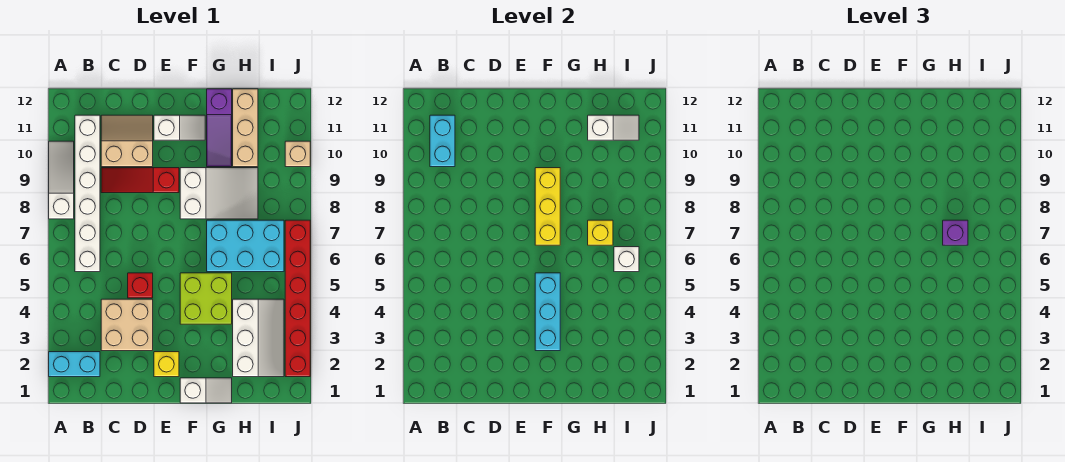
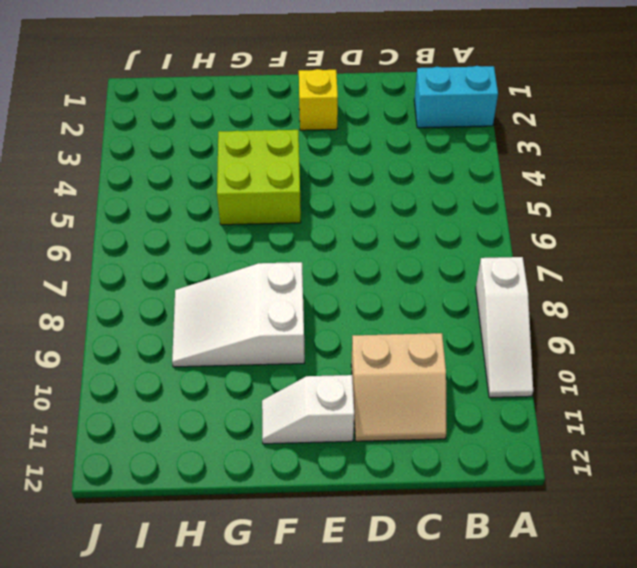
none -> white 1x6 brick [75,115,100,272]
none -> tan 2x2 brick [101,299,153,351]
none -> red 1x3 slope [101,168,179,193]

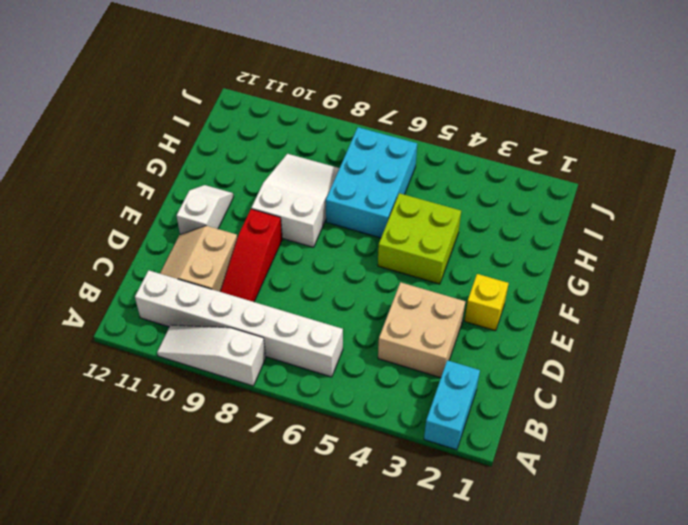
none -> red 1x1 brick [128,273,153,298]
none -> white 1x2 slope [180,378,232,403]
none -> purple 1x3 slope [207,89,232,167]

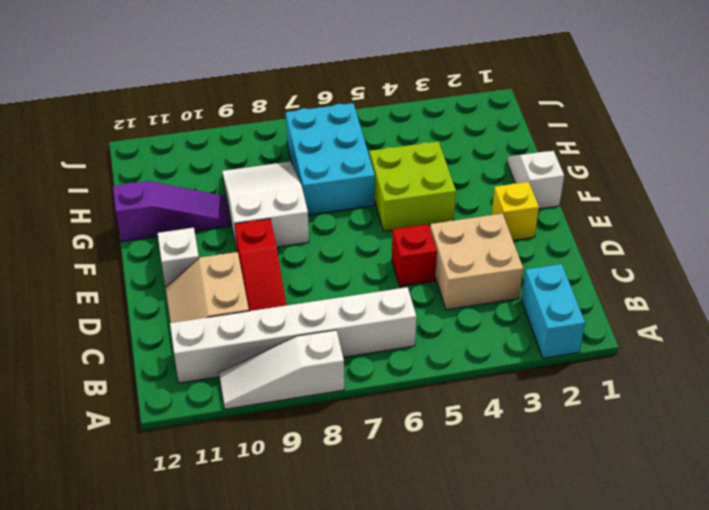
none -> white 2x3 slope [233,299,284,377]
none -> tan 1x3 brick [233,89,258,167]
none -> red 1x6 brick [285,220,310,377]

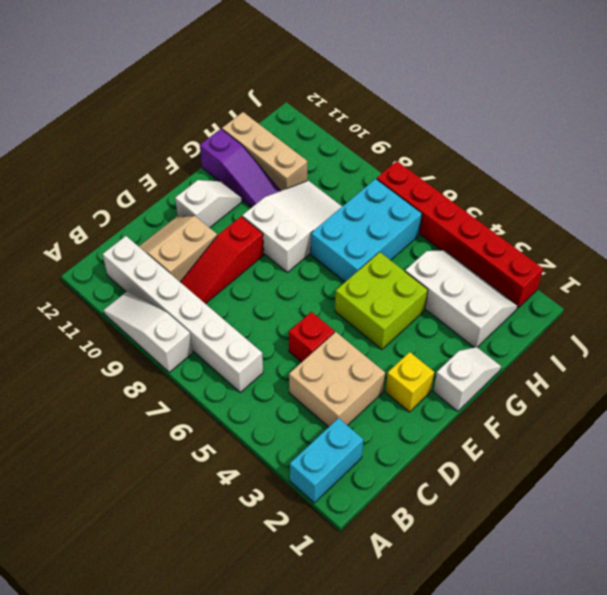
none -> tan 1x1 brick [285,141,310,167]
none -> cyan 1x2 brick [430,115,455,167]
none -> cyan 1x3 brick [535,273,560,351]

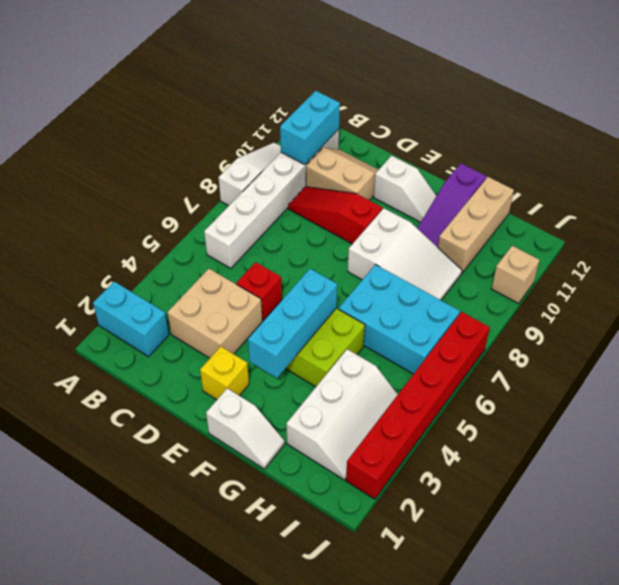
none -> yellow 1x3 brick [535,168,560,245]
none -> yellow 1x1 brick [588,220,613,245]
none -> white 1x2 slope [588,115,639,140]

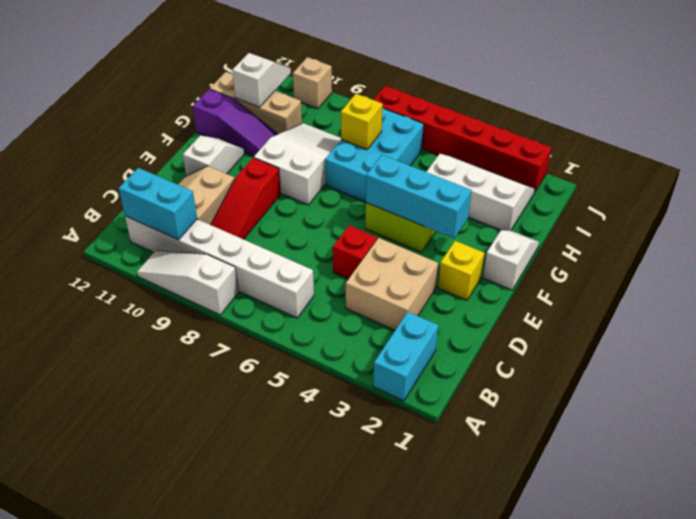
none -> yellow 1x3 brick [535,168,560,245]
none -> white 1x1 brick [614,247,639,272]
none -> purple 1x1 brick [943,220,968,245]

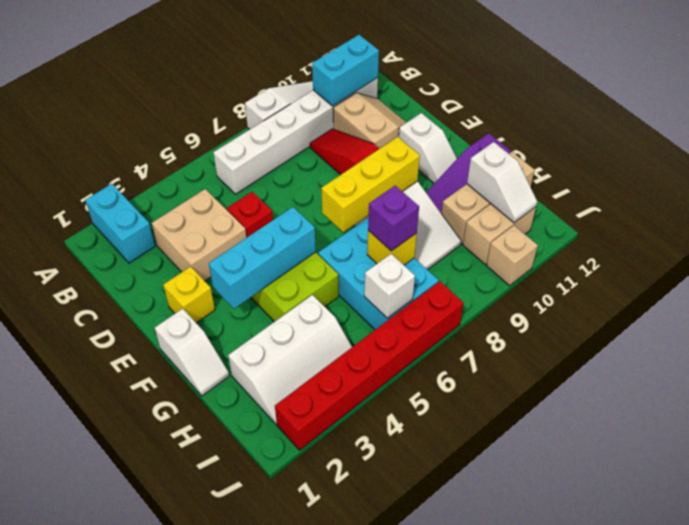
tan 1x2 brick [463,204,536,264] -> none

